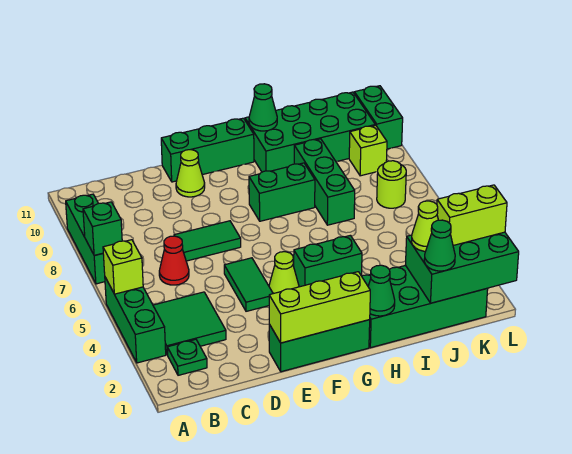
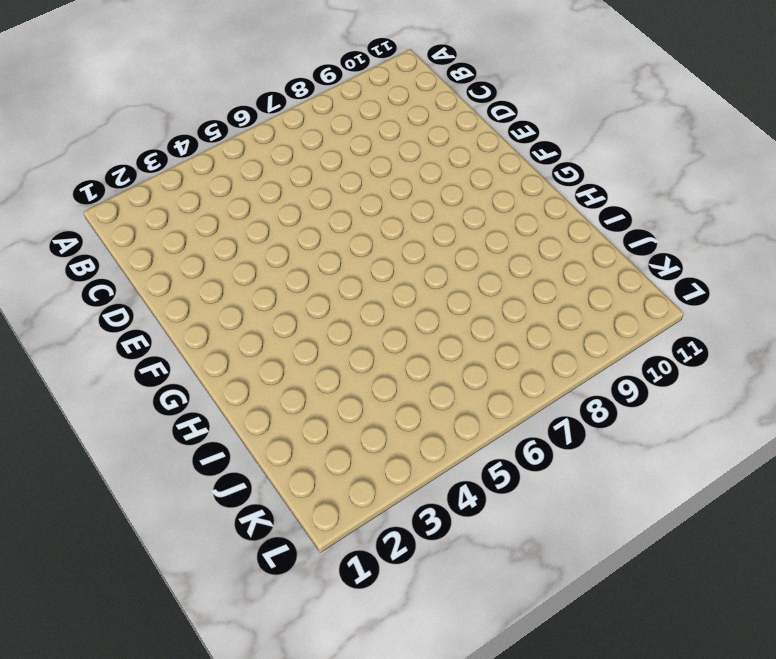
none -> green 1x3 brick [105,277,166,363]
none -> green 1x3 brick [66,194,105,284]
none -> green 1x1 plate [167,339,207,375]

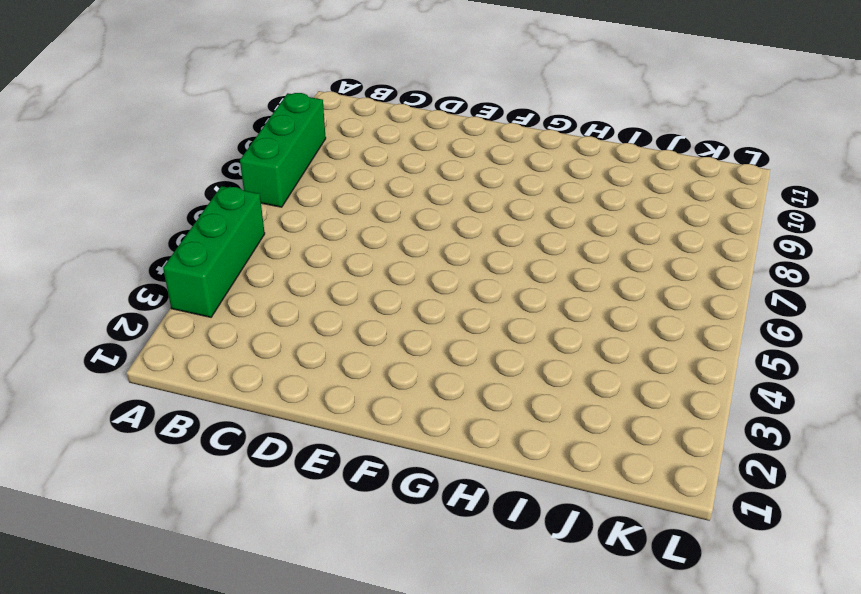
none -> green 1x1 plate [167,339,207,375]
none -> green 2x2 tile [153,292,226,355]
none -> red 1x1 cone [159,236,189,285]

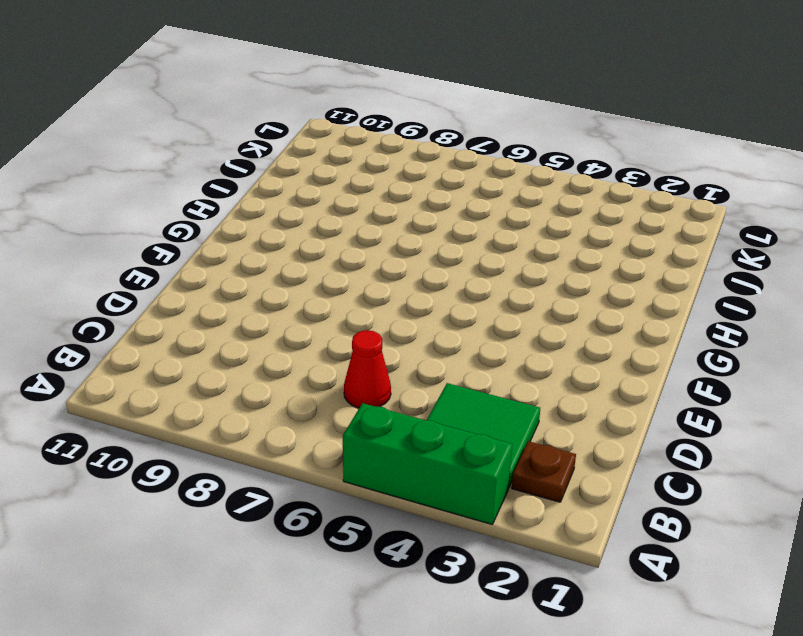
brown 1x1 plate [512,441,576,502] -> green 1x1 plate [167,339,207,375]
none -> green 1x3 brick [66,194,105,284]
none -> green 1x2 tile [174,221,241,261]
none -> green 1x3 brick [269,320,370,372]

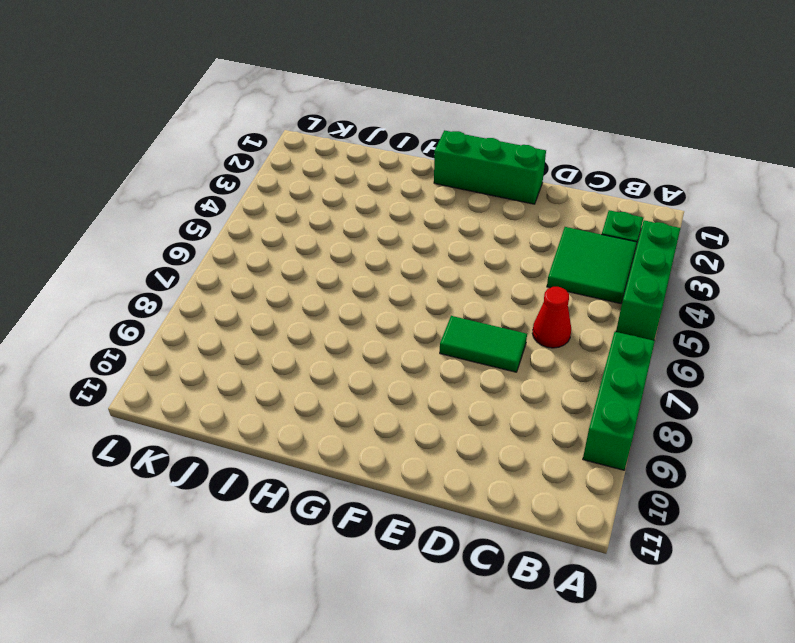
none -> green 1x2 tile [224,258,273,311]
none -> lime 1x1 cone [176,150,205,197]
none -> green 1x3 brick [161,118,254,182]

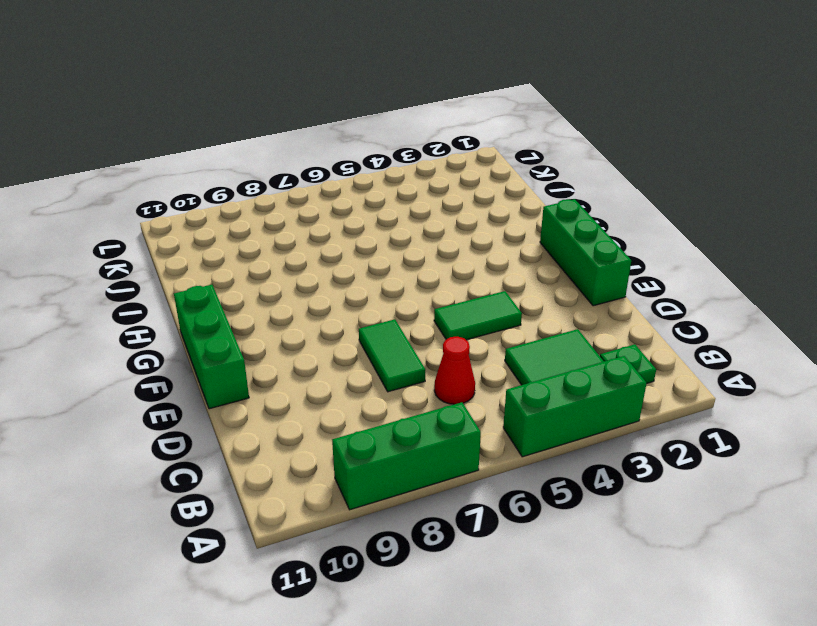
none -> lime 1x1 cone [176,150,205,197]
none -> lime 1x1 cone [269,252,299,293]
none -> green 1x2 brick [293,235,362,287]

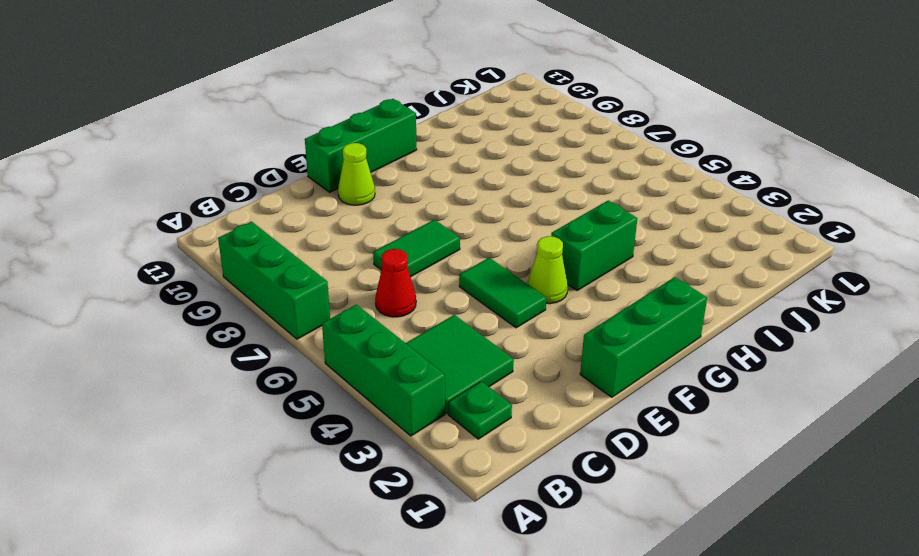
none -> green 1x2 brick [249,163,315,221]
none -> green 2x4 brick [362,265,488,348]
none -> green 2x4 brick [245,92,375,172]

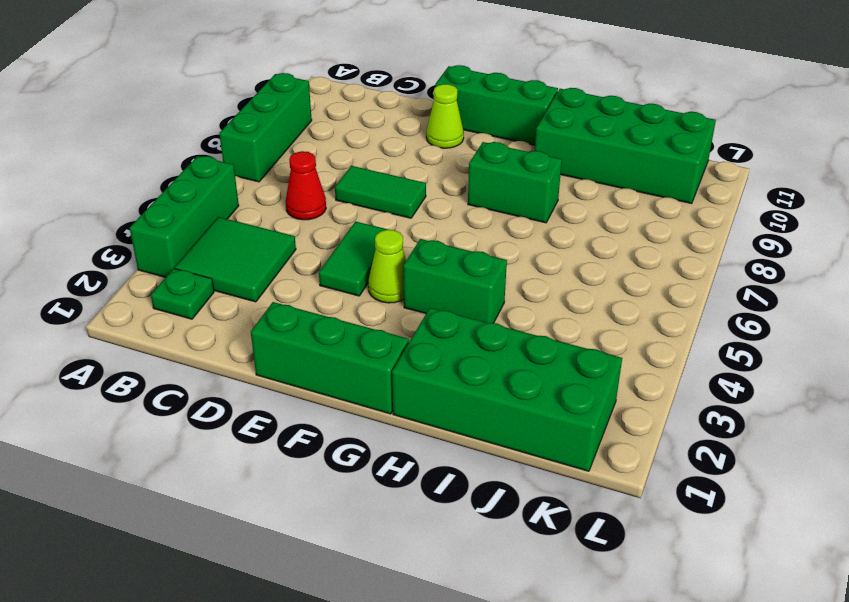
none -> green 1x3 brick [294,139,355,225]
none -> lime 1x1 round brick [377,161,406,208]
none -> lime 1x1 brick [349,125,387,176]

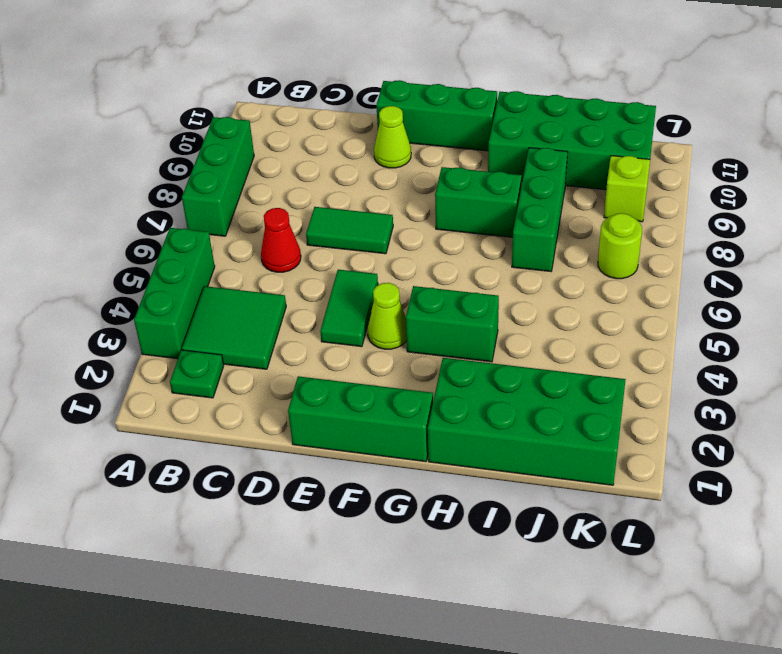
none -> green 1x2 brick [354,86,403,149]
none -> lime 1x1 brick [103,240,143,294]
none -> green 1x1 brick [83,202,122,255]

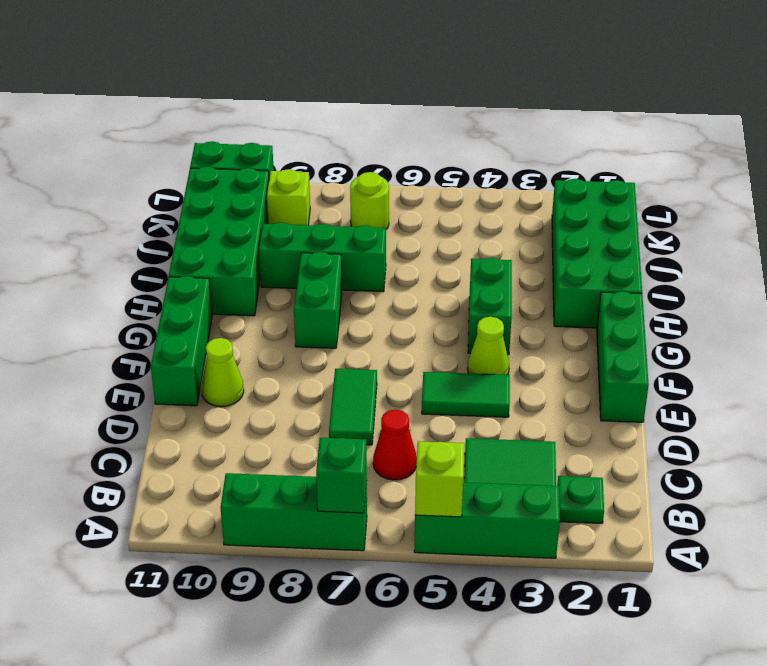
none -> lime 1x3 brick [269,272,370,343]
none -> green 1x1 cone [368,265,395,316]
none -> green 1x1 cone [249,84,277,131]

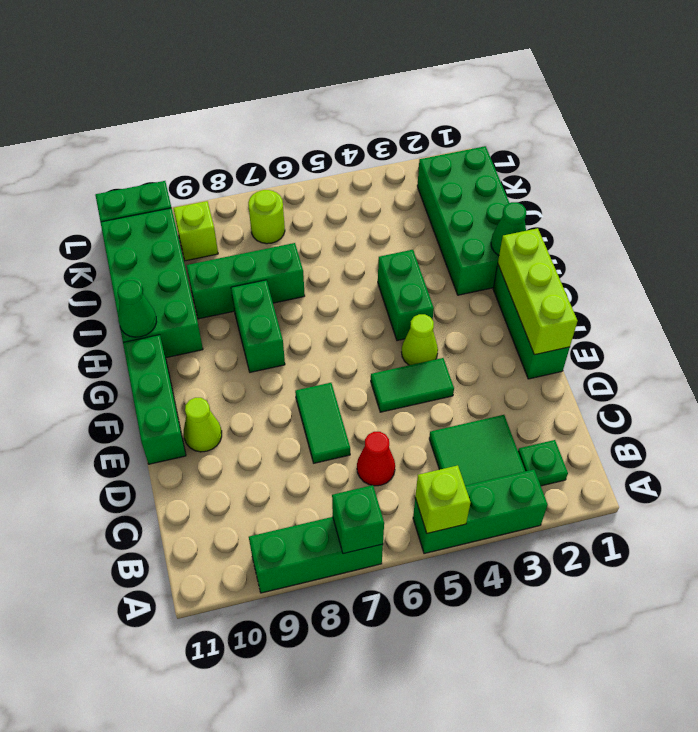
none -> green 2x3 brick [406,232,519,303]
none -> green 1x1 cone [424,220,455,271]
none -> lime 1x1 cone [411,201,438,251]

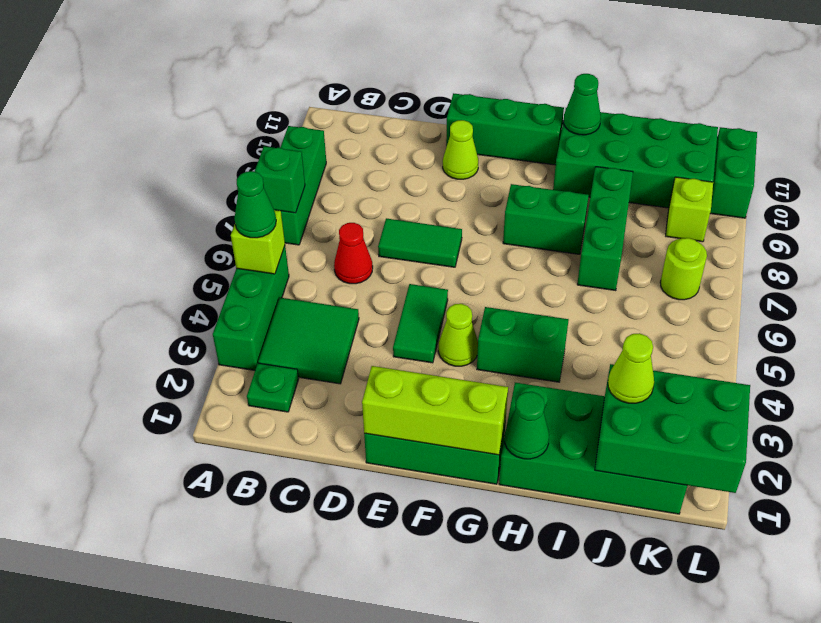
green 1x1 cone [234,171,276,238] -> green 1x1 cone moved to [424,220,455,271]
none -> lime 1x2 brick [437,185,507,245]

